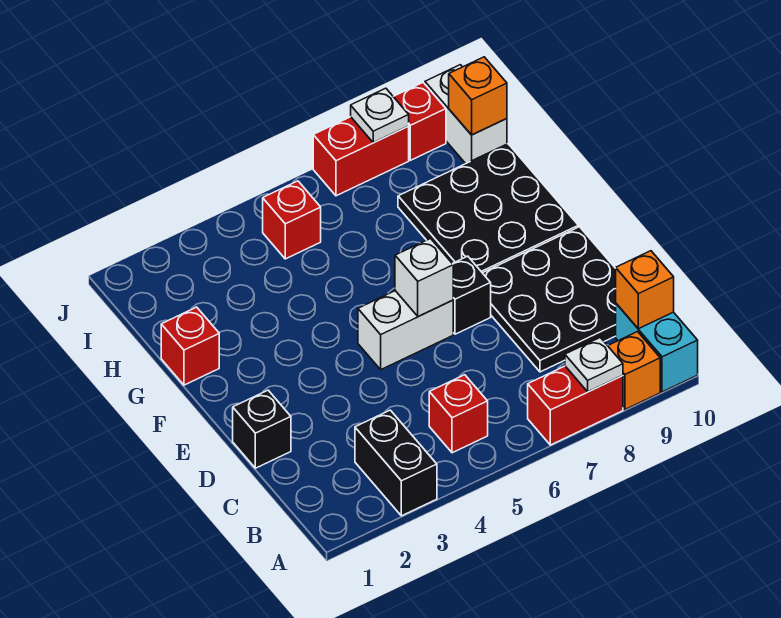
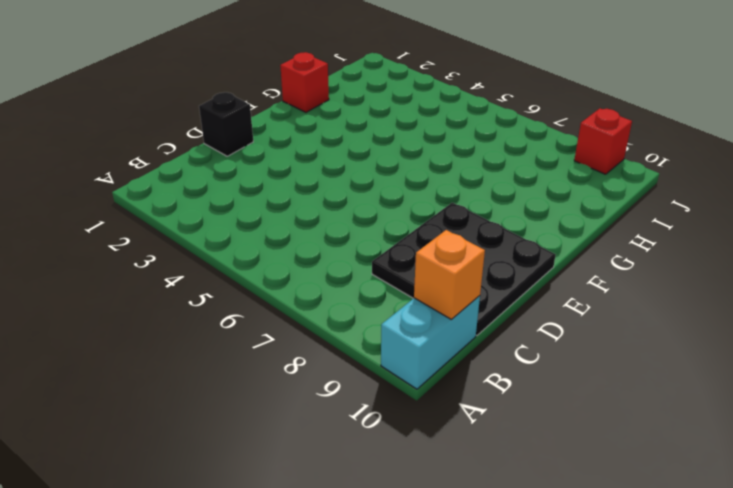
none -> black 1x2 brick [355,410,437,516]
none -> red 1x2 brick [528,366,623,445]
none -> orange 1x1 brick [608,332,660,410]

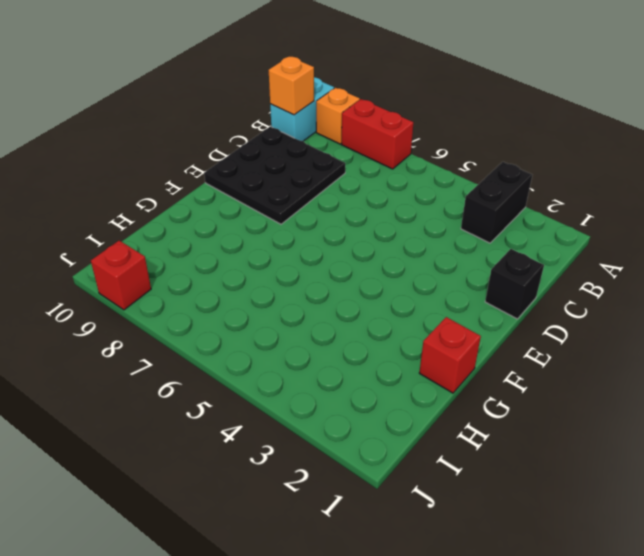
none -> red 1x1 brick [429,375,488,453]
none -> white 1x2 brick [358,291,453,369]
none -> black 1x1 brick [452,256,491,334]

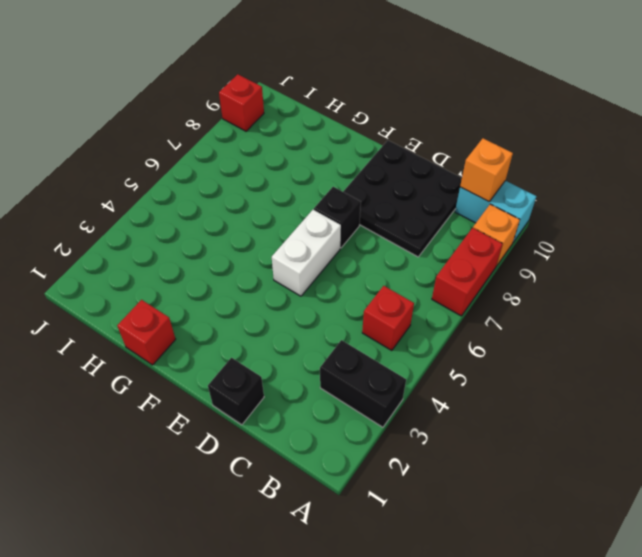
none -> black 3x3 plate [398,144,578,273]
none -> red 1x1 brick [263,181,321,259]
none -> white 1x2 brick [425,65,507,164]

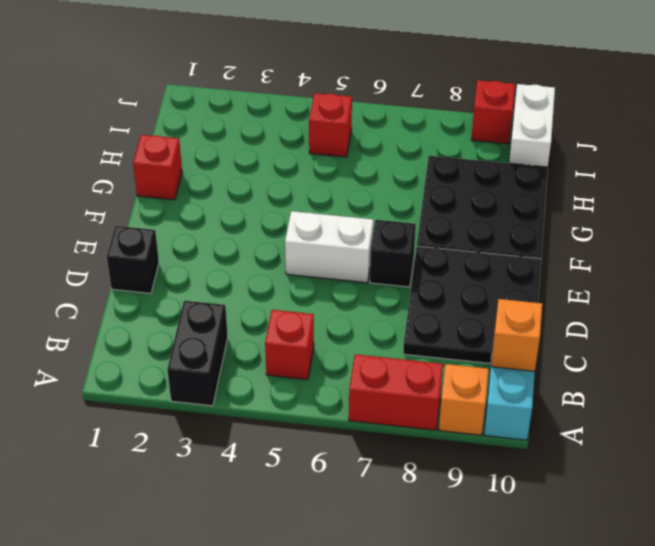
none -> red 1x2 brick [313,117,409,196]
none -> white 1x1 plate [565,338,623,392]
none -> white 1x1 brick [395,239,453,317]

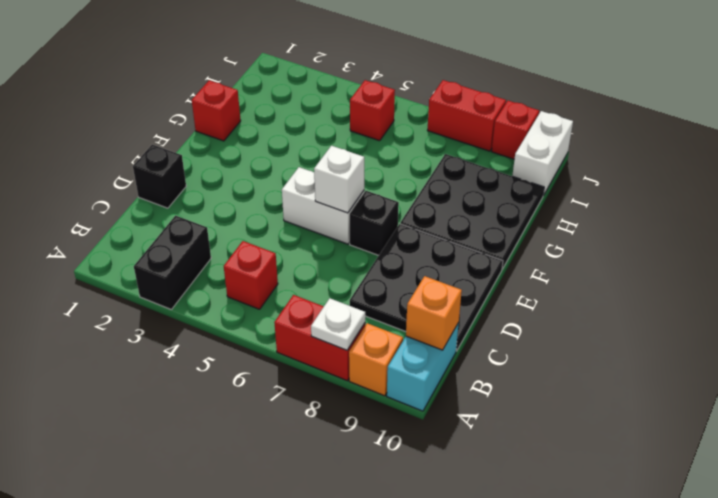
none -> orange 1x1 brick [449,57,507,135]
none -> white 1x1 plate [351,88,409,143]

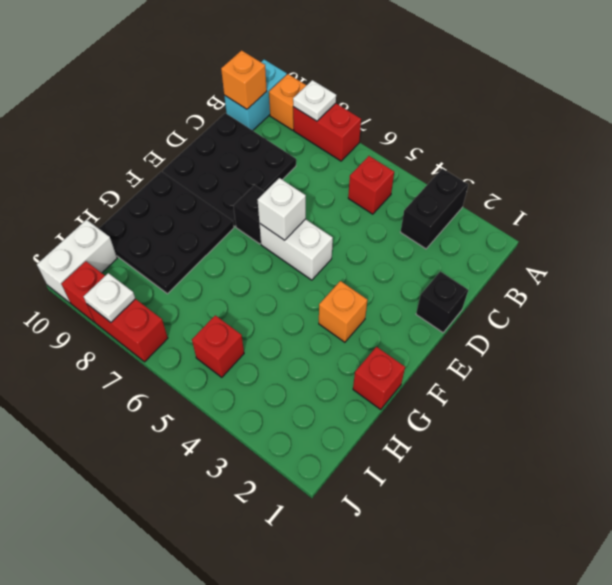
orange 1x1 brick [319,281,367,342] -> orange 1x1 brick moved to [449,57,507,135]

